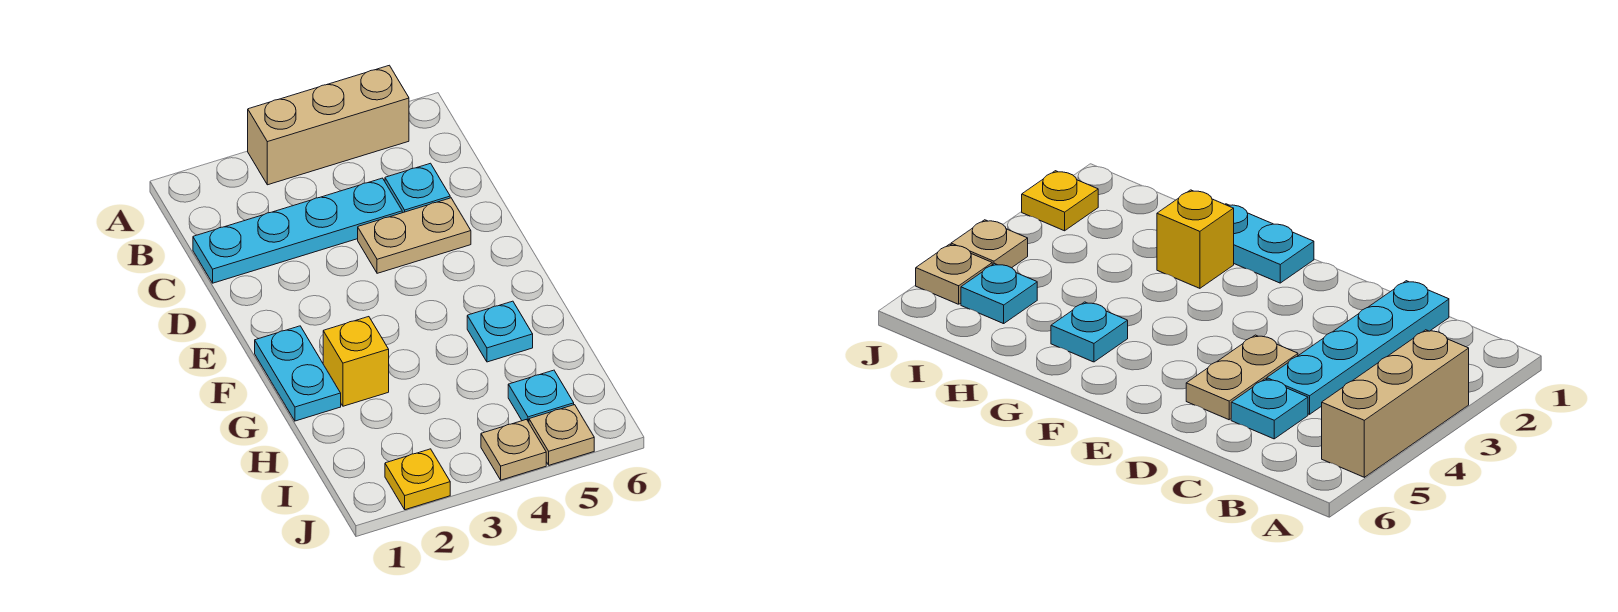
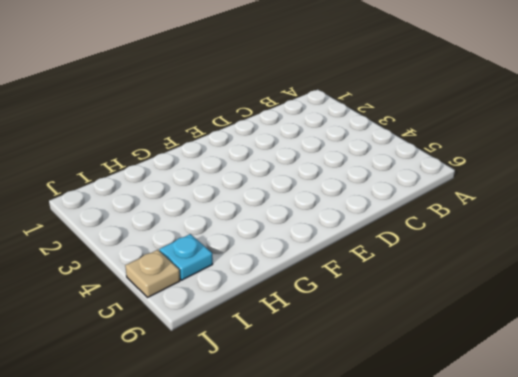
none -> tan 1x3 brick [248,65,409,185]
none -> cyan 1x4 plate [193,178,402,283]

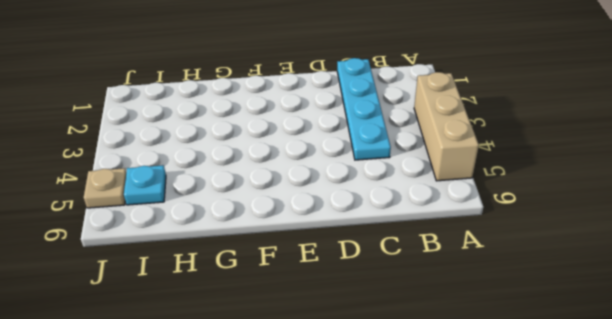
none -> cyan 1x1 plate [385,163,450,213]
none -> tan 1x2 plate [358,198,471,273]

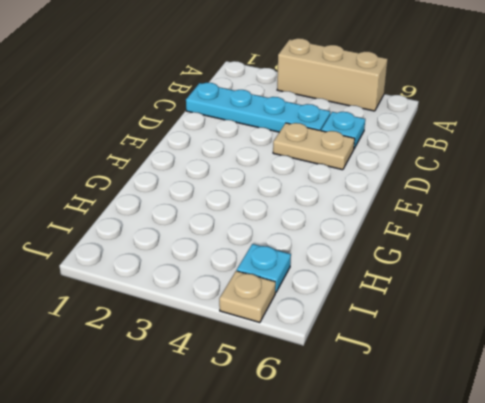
none -> cyan 1x2 plate [255,326,341,421]
none -> yellow 1x1 brick [323,317,389,406]

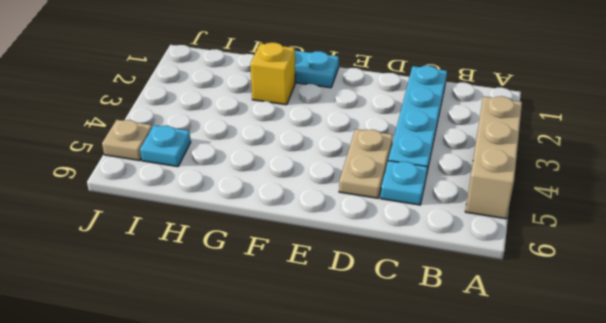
none -> cyan 1x1 plate [467,301,533,362]
none -> yellow 1x1 plate [385,449,450,510]

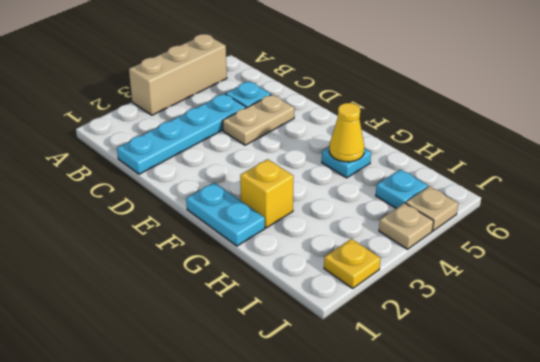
yellow 1x1 cone [329,103,364,162] -> none

